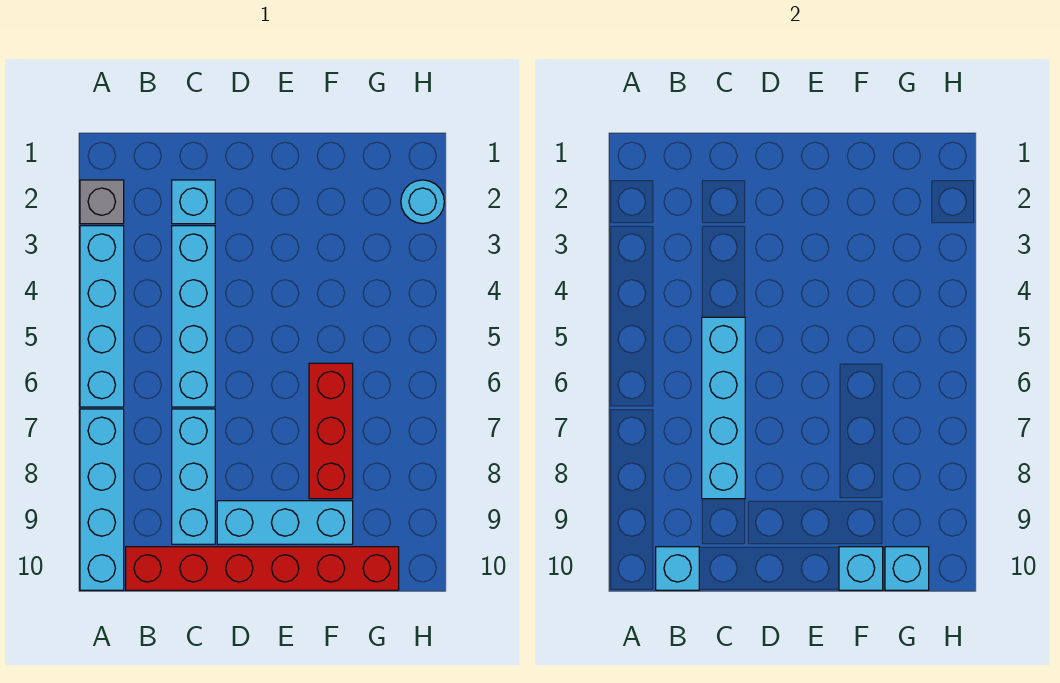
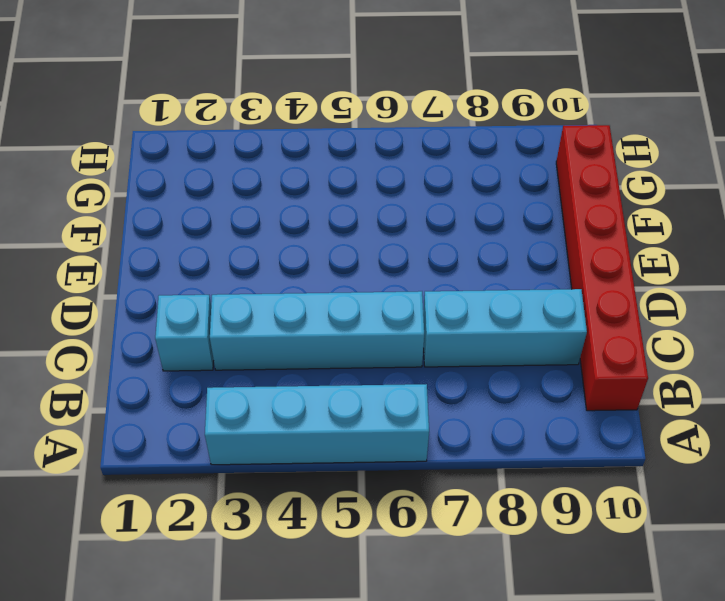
none -> grey 1x1 brick [80,180,124,224]
none -> cyan 1x4 brick [80,409,124,590]
none -> cyan 1x3 brick [217,501,353,544]

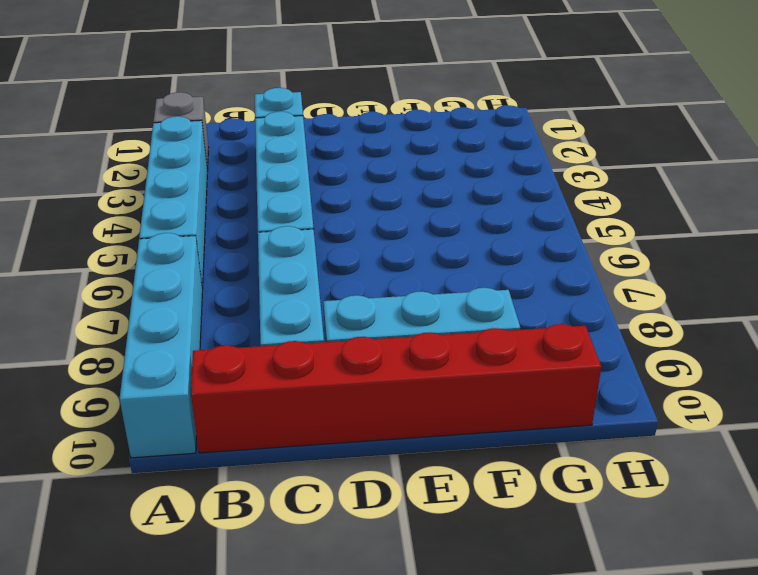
none -> red 1x3 brick [309,363,353,499]
none -> cyan 1x1 round brick [401,180,444,224]
none -> cyan 1x1 brick [656,547,699,590]

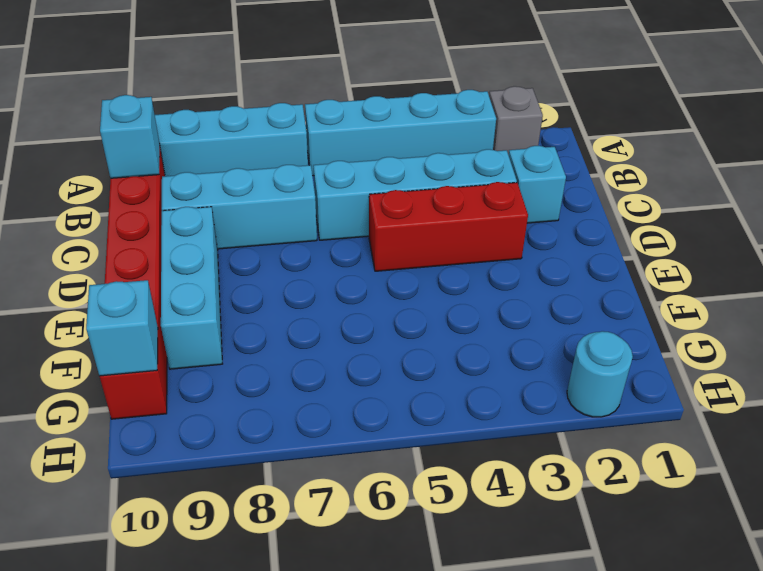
red 1x3 brick [369,182,528,271] -> red 1x3 brick moved to [309,363,353,499]
none -> cyan 1x4 brick [702,317,745,499]
none -> cyan 1x1 brick [839,547,883,590]

